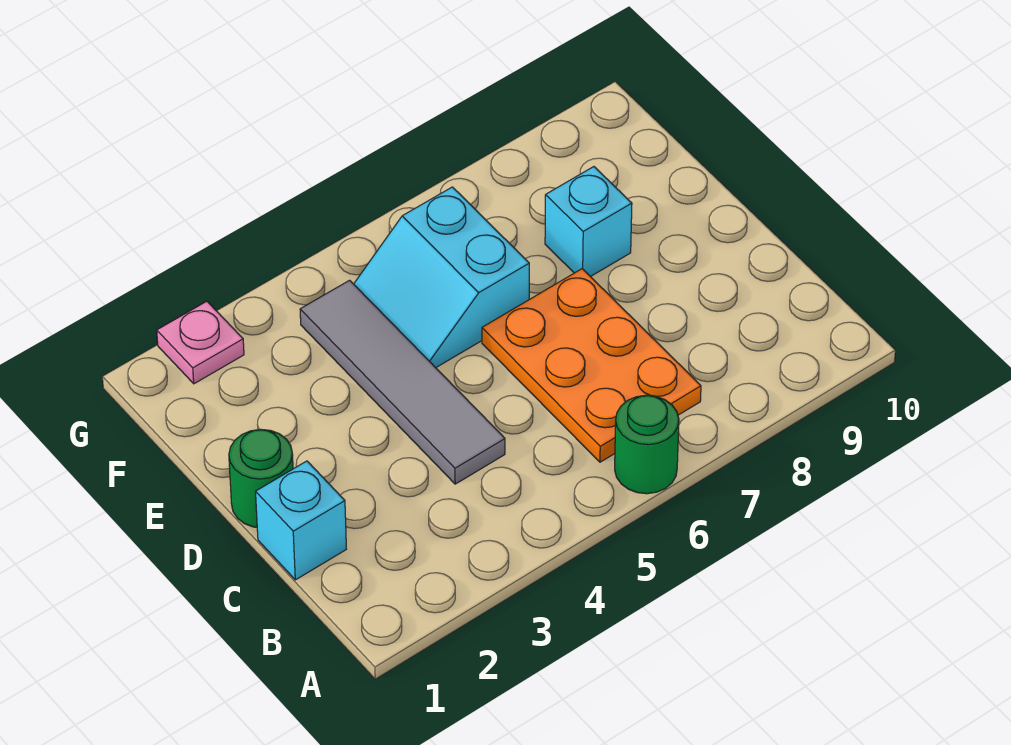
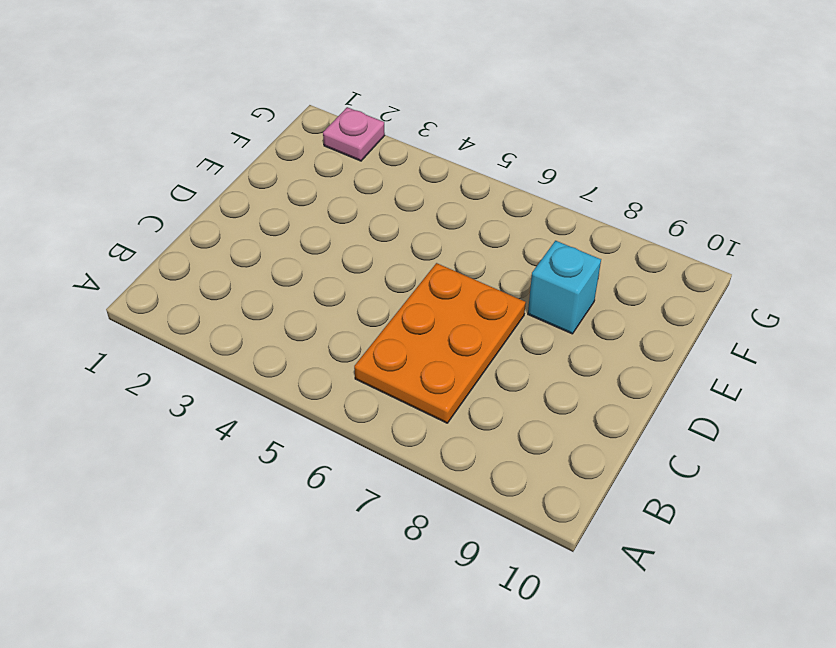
none -> green 1x1 round brick [615,395,679,494]
none -> cyan 1x1 brick [256,461,346,580]

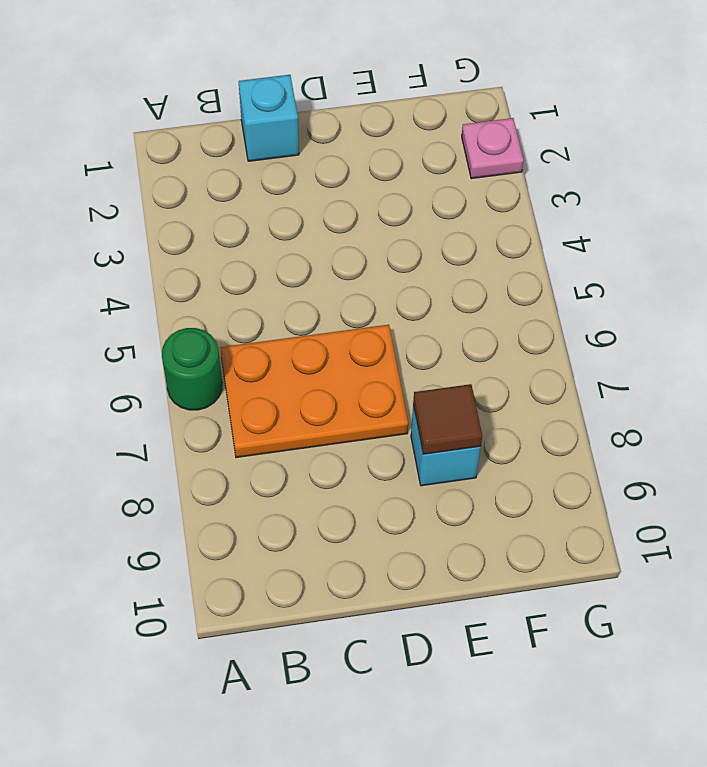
brown 1x1 tile [413,384,482,454] -> none
none -> grey 1x4 tile [300,280,505,484]
none -> green 1x1 round brick [229,429,293,527]

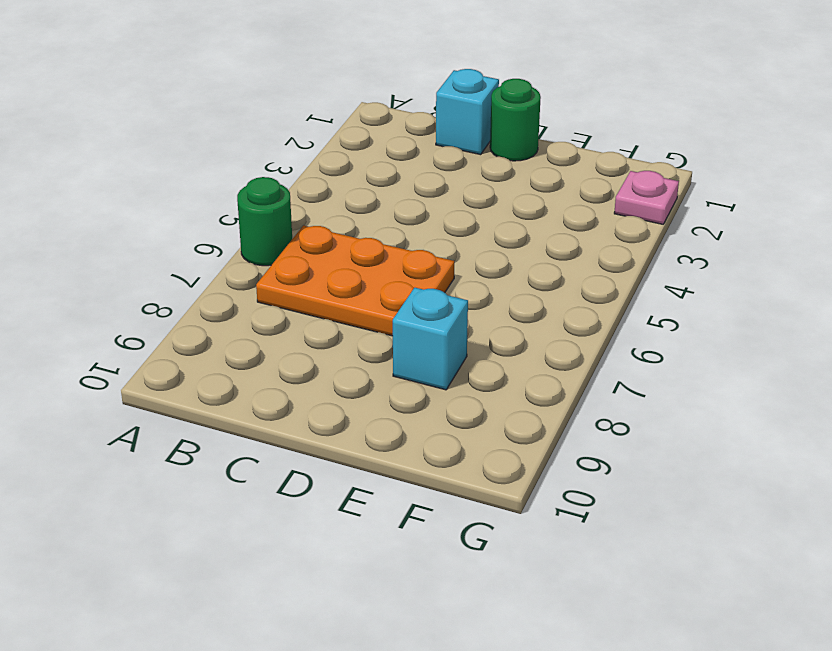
none -> grey 1x4 tile [300,280,505,484]
none -> cyan 2x2 slope [354,187,529,368]

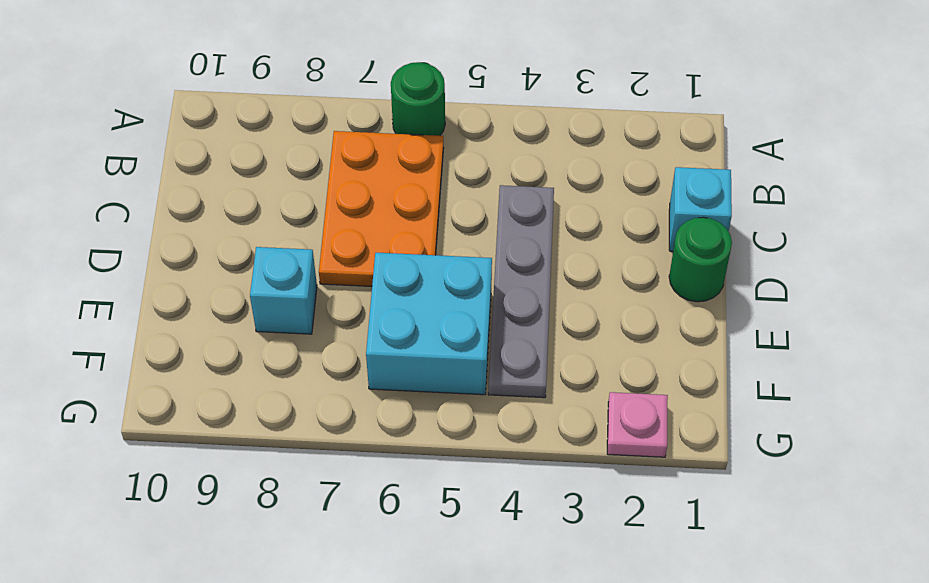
grey 1x4 plate [488,185,554,398] -> grey 1x4 tile [300,280,505,484]
cyan 2x2 brick [366,253,492,395] -> cyan 2x2 slope [354,187,529,368]

